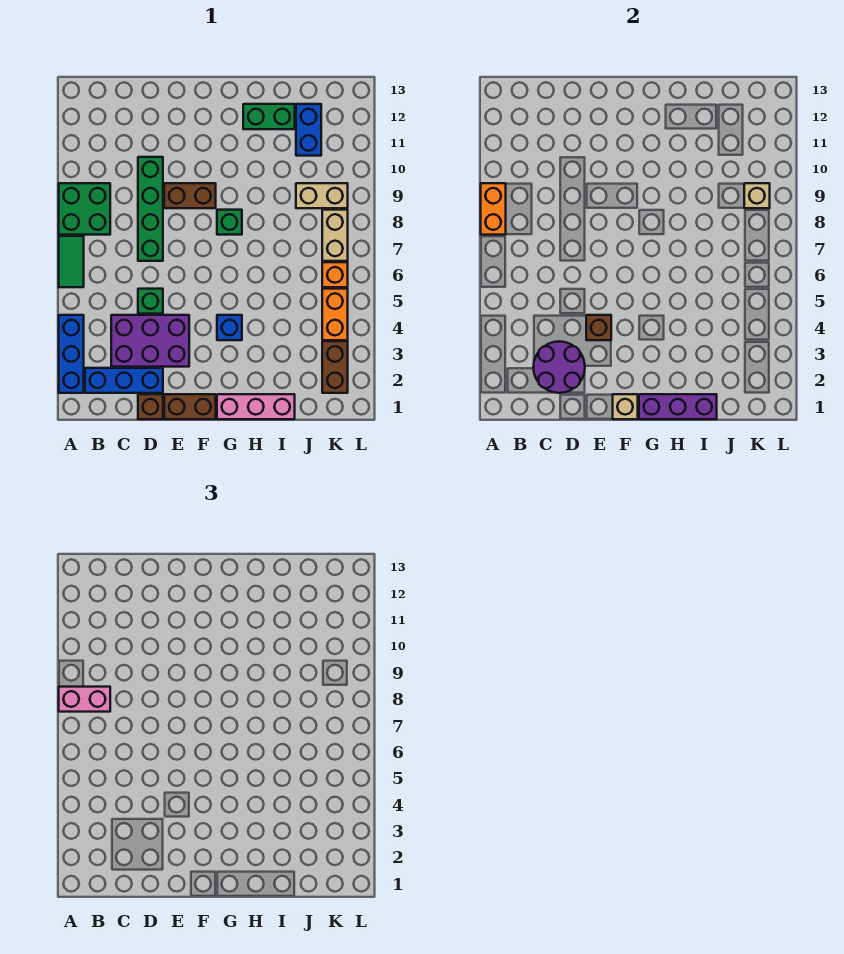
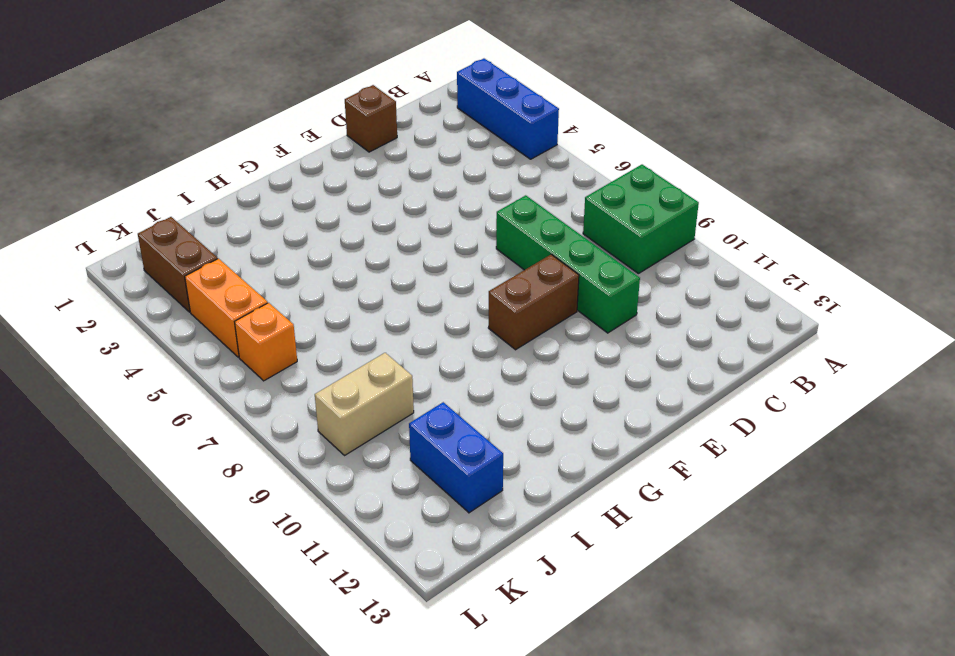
none -> green 1x2 tile [59,236,84,287]
none -> blue 1x3 brick [85,368,163,393]
none -> purple 2x3 brick [111,315,189,367]

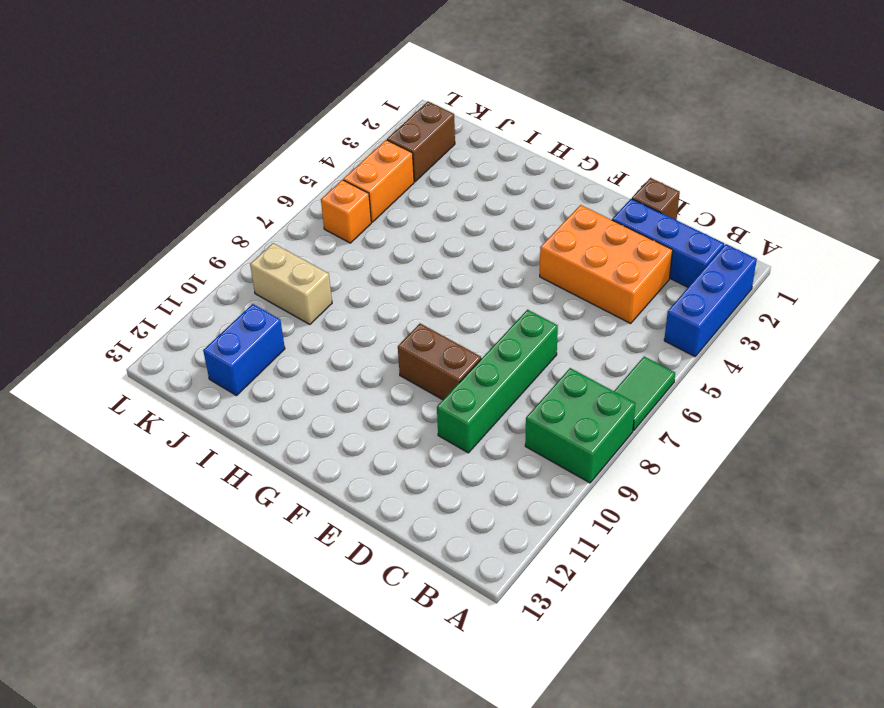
orange 2x3 brick [540,205,673,323] -> purple 2x3 brick [111,315,189,367]
none -> green 1x1 brick [138,289,163,314]
none -> brown 1x2 brick [164,394,216,419]
none -> pink 1x3 brick [217,394,295,419]

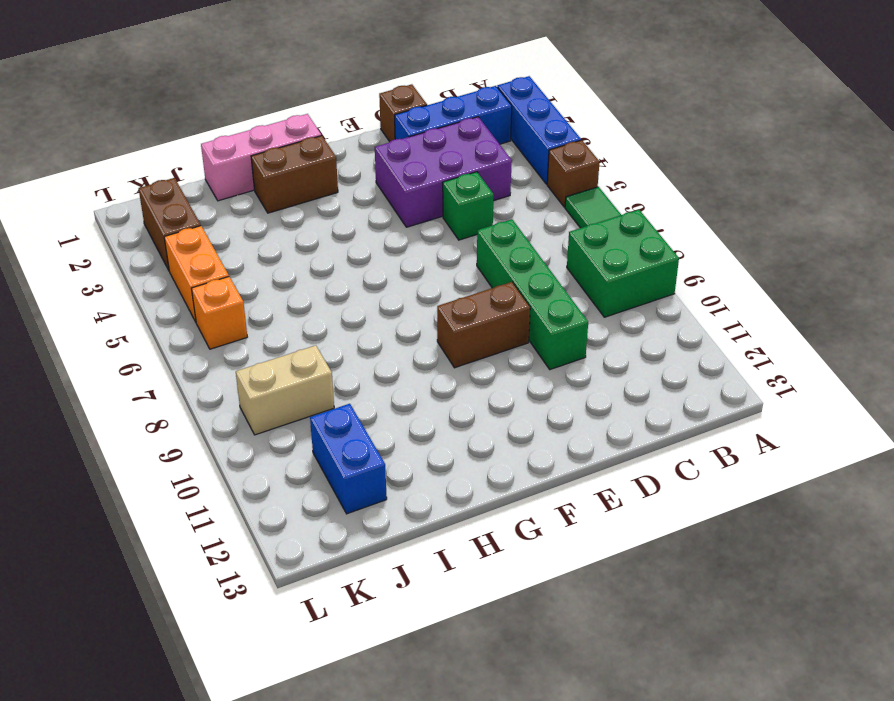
brown 1x1 brick [547,140,600,207] -> brown 1x1 brick moved to [586,315,611,340]
brown 1x2 brick [251,136,338,213] -> brown 1x2 brick moved to [164,394,216,419]
none -> blue 1x1 brick [217,315,242,340]
none -> green 1x1 brick [217,210,242,235]
none -> green 1x2 brick [243,104,295,129]

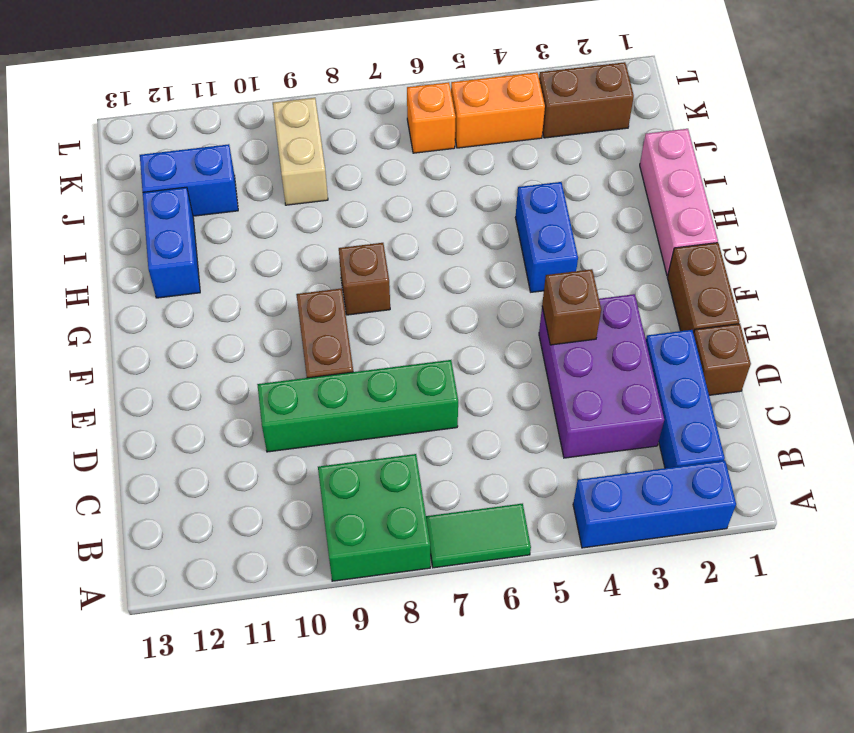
blue 1x2 brick [515,182,578,292] -> blue 1x1 brick [217,315,242,340]
brown 1x1 brick [339,243,390,315] -> green 1x1 brick [217,210,242,235]
blue 1x2 brick [143,187,200,298] -> green 1x2 brick [243,104,295,129]
none -> green 1x1 brick [138,289,163,314]
none -> tan 1x2 brick [322,210,348,261]
none -> orange 1x2 brick [481,183,506,235]

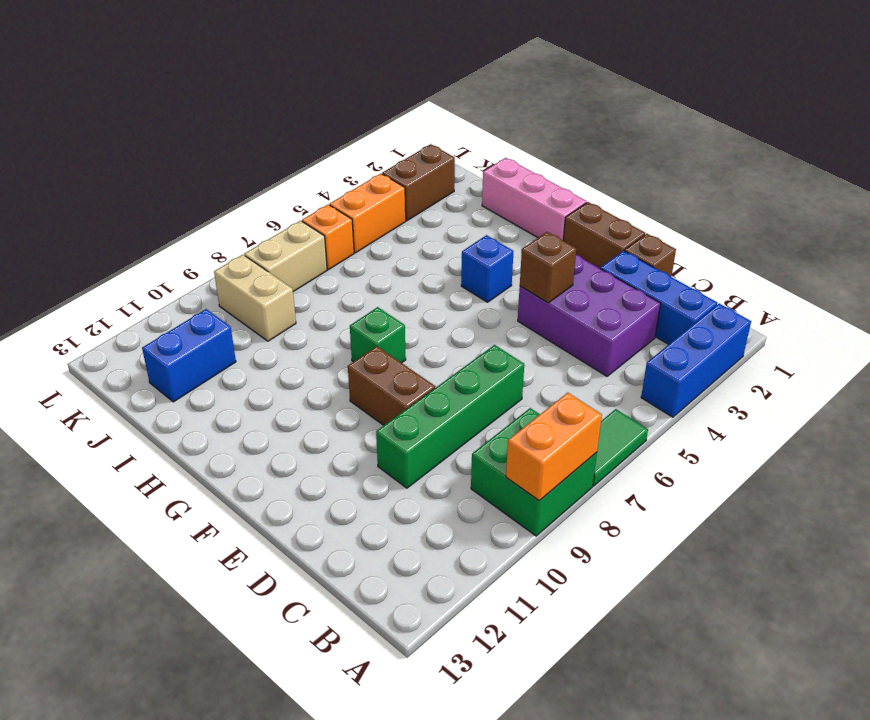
none -> green 1x1 brick [138,289,163,314]
none -> green 1x2 brick [243,104,295,129]
none -> purple 2x2 round brick [533,341,585,393]

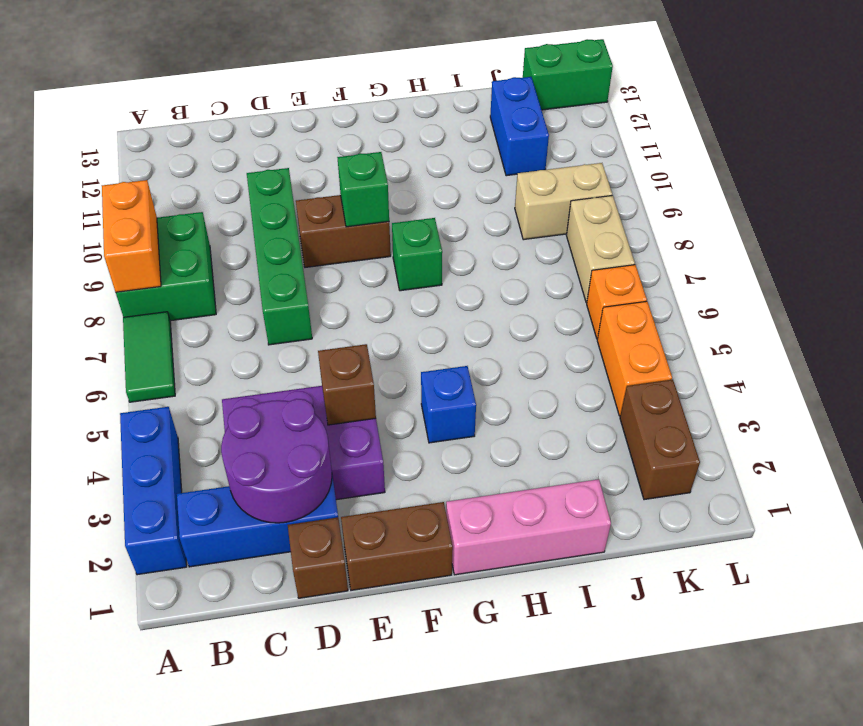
green 1x1 brick [337,152,389,227] -> green 1x1 brick moved to [138,289,163,314]
green 1x2 brick [523,39,613,110] -> green 1x2 brick moved to [243,104,295,129]
none -> tan 1x1 brick [613,394,638,419]
none -> purple 1x3 brick [639,394,717,419]
none -> tan 1x1 brick [744,183,770,208]

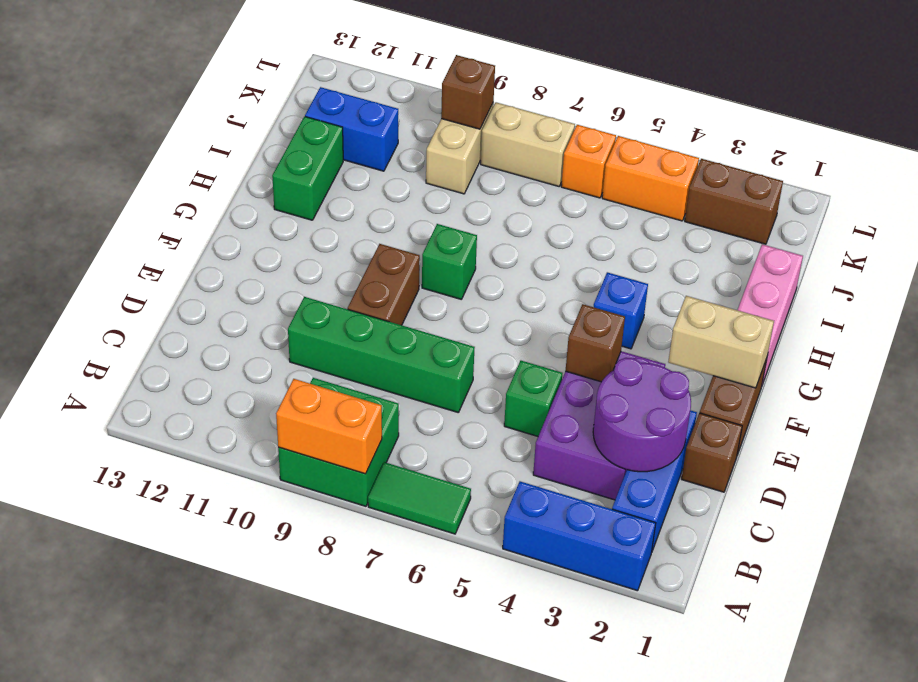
tan 1x2 brick [668,296,774,388] -> tan 1x1 brick [613,394,638,419]
brown 1x1 brick [441,55,495,129] -> tan 1x1 brick [744,183,770,208]
none -> purple 1x3 brick [639,394,717,419]
none -> pink 1x2 brick [59,687,110,712]

